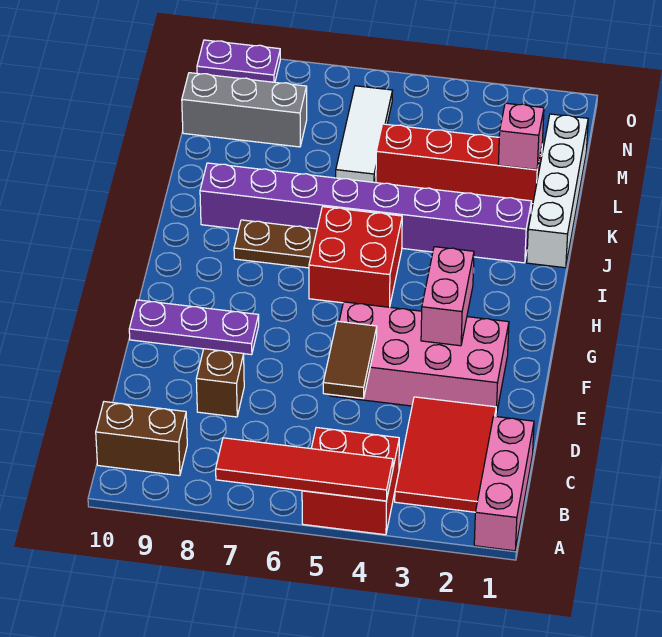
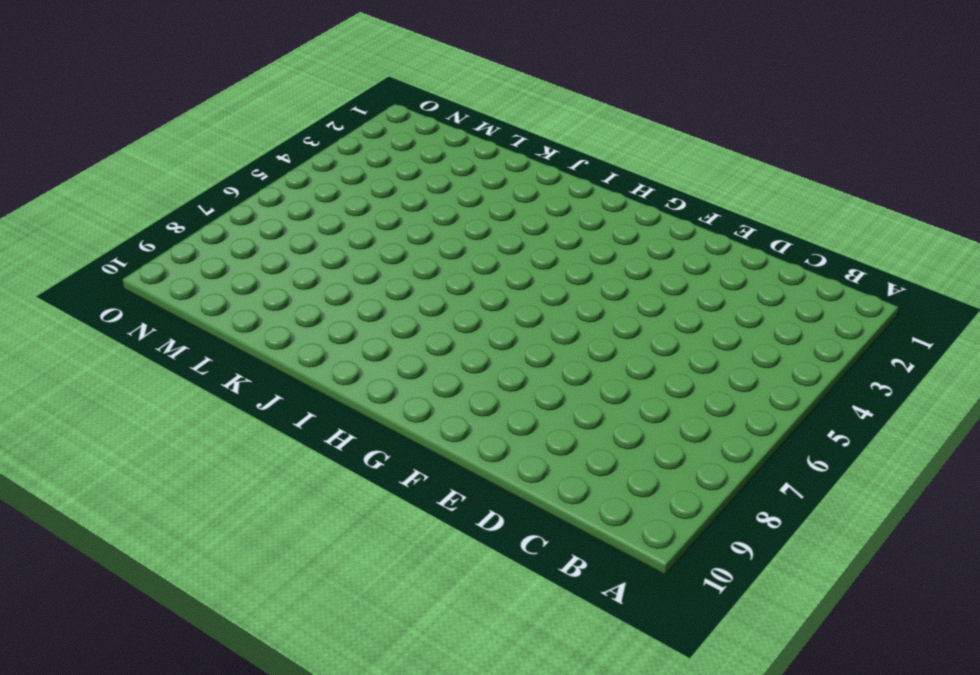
none -> pink 1x3 brick [474,416,534,551]
none -> red 2x2 brick [302,428,399,535]
none -> red 2x3 tile [395,397,496,512]

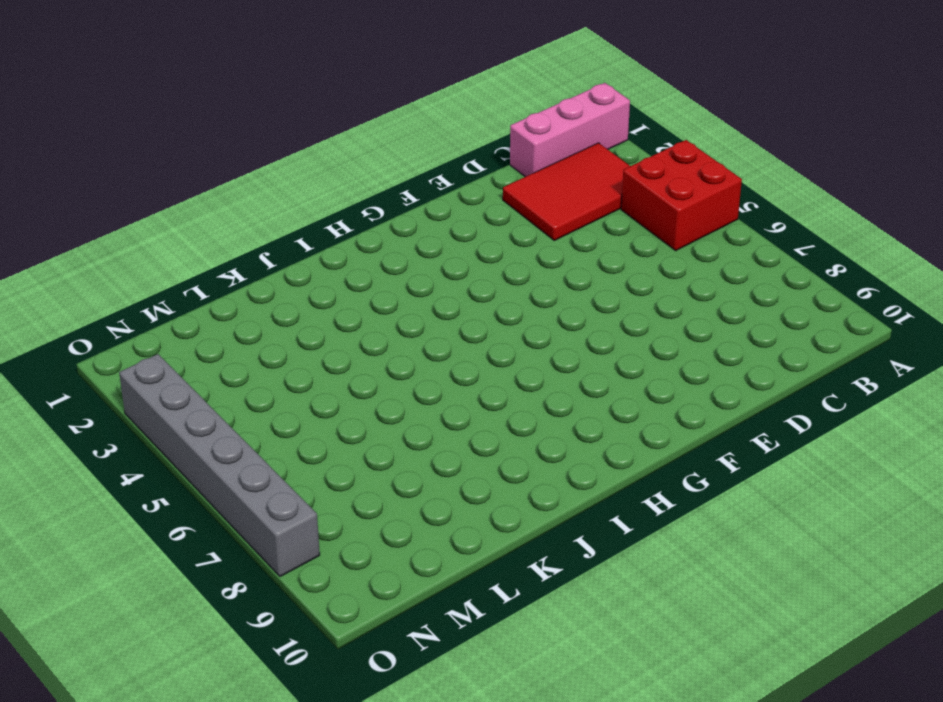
grey 1x6 brick [119,354,320,577] -> none
none -> brown 1x2 brick [96,402,187,476]
none -> brown 1x1 brick [196,349,244,417]
none -> pink 2x4 brick [330,302,509,415]

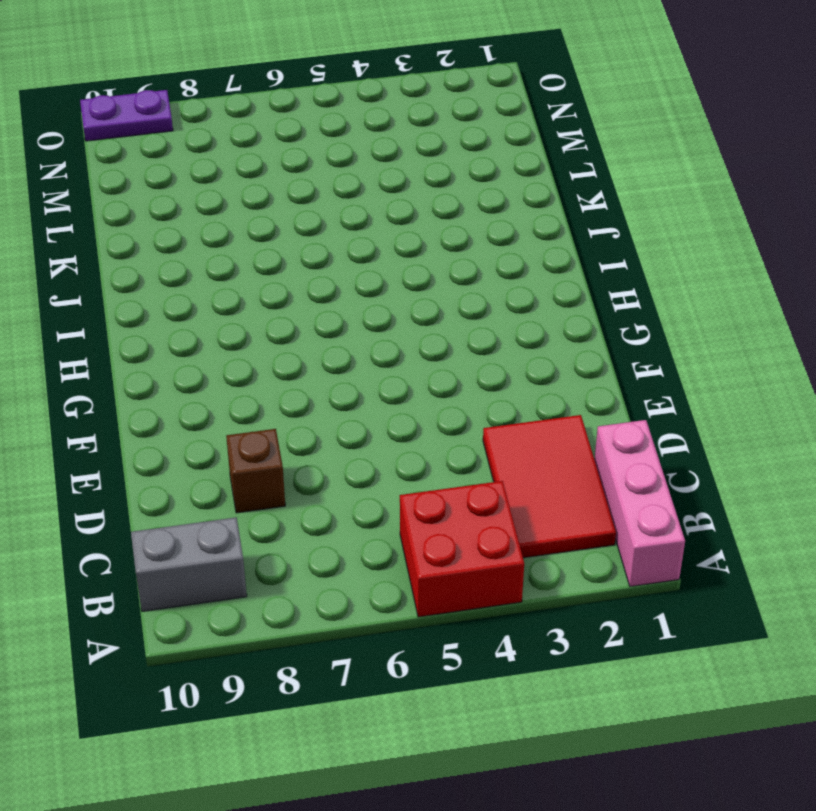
grey 1x2 brick [131,517,247,611] -> brown 1x2 brick [96,402,187,476]
none -> pink 2x4 brick [330,302,509,415]
none -> purple 1x3 plate [129,300,259,355]
none -> red 2x2 brick [309,207,402,307]

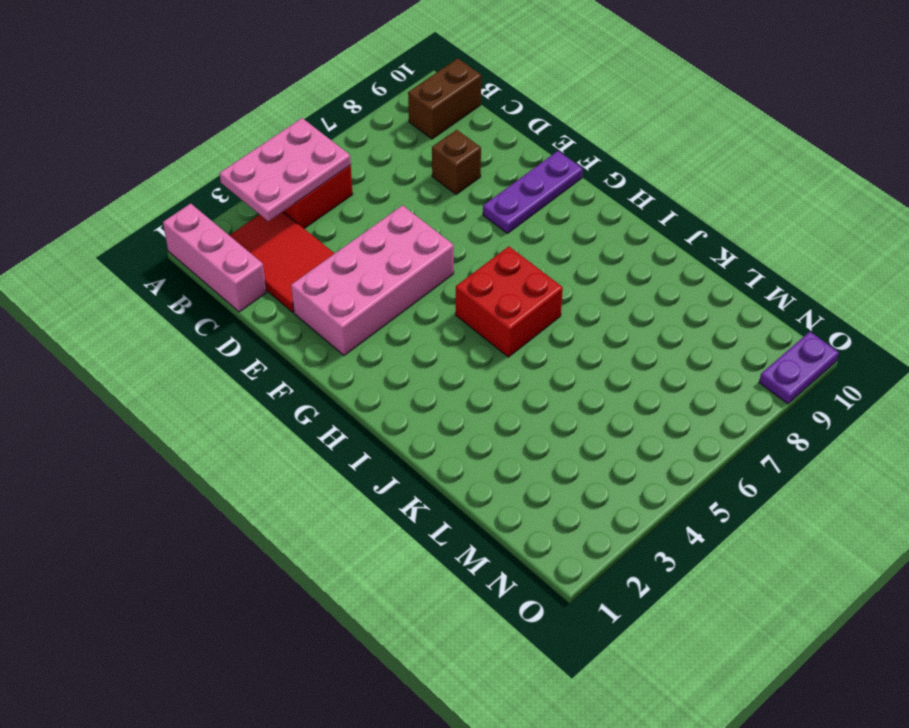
pink 2x3 plate [219,118,351,221] -> red 1x4 tile [216,438,393,501]
none -> brown 1x2 plate [234,220,317,268]
none -> white 1x4 brick [527,114,588,268]
none -> purple 1x8 brick [200,163,531,263]

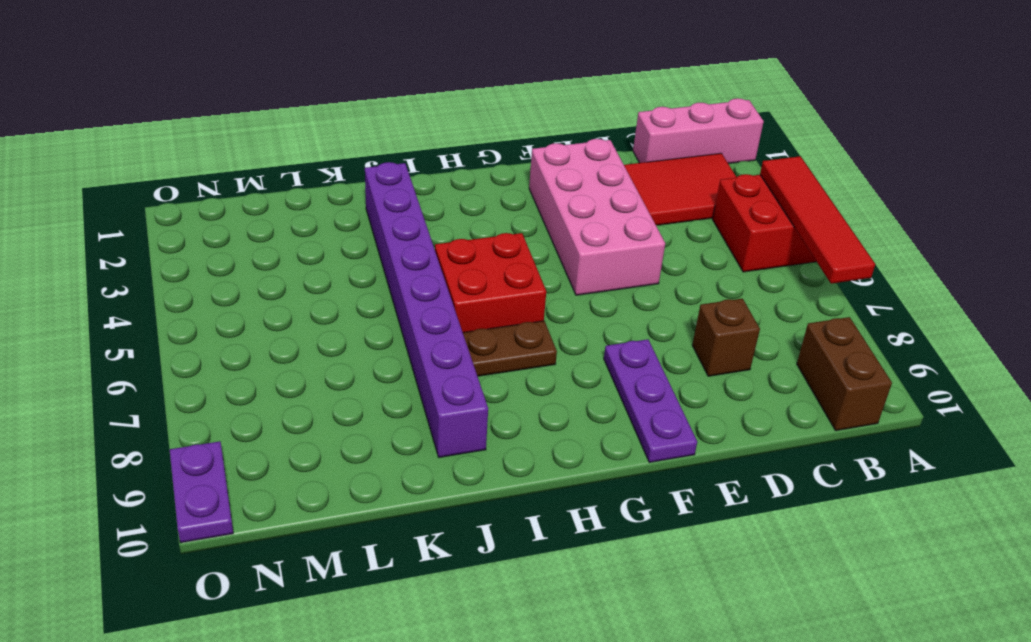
brown 1x2 plate [463,321,557,376] -> brown 1x2 plate turned to [234,220,317,268]
none -> white 1x4 brick [527,114,588,268]
none -> red 1x4 brick [376,124,542,204]
none -> white 1x3 tile [336,86,393,182]

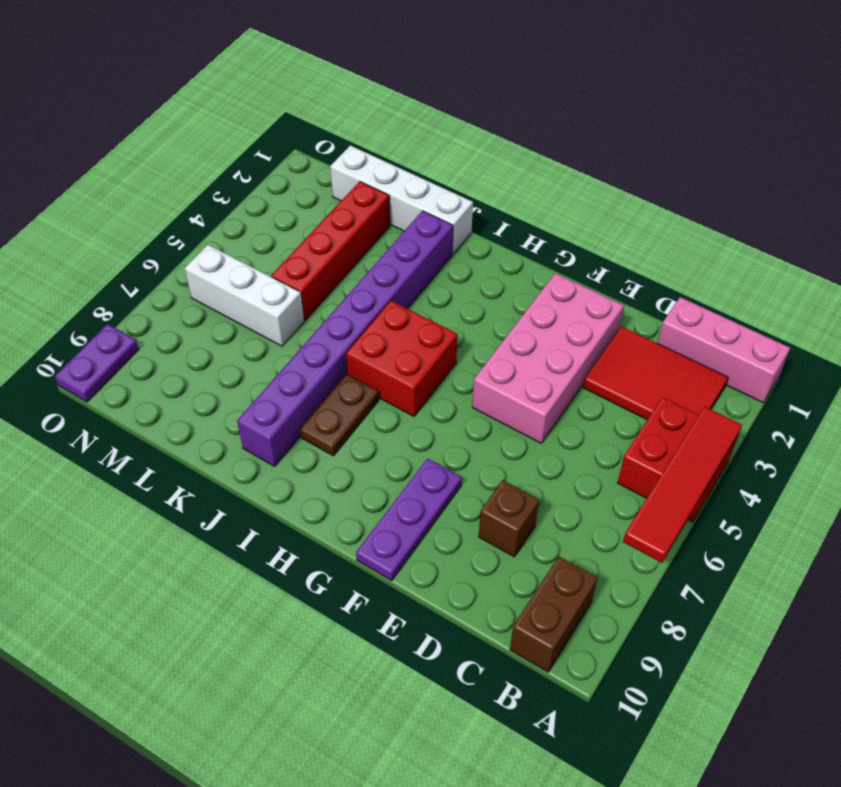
white 1x3 brick [185,245,304,346] -> white 1x3 tile [336,86,393,182]
none -> grey 1x3 brick [182,73,307,147]
none -> brown 1x2 tile [323,321,377,398]
none -> pink 1x2 brick [421,247,474,346]

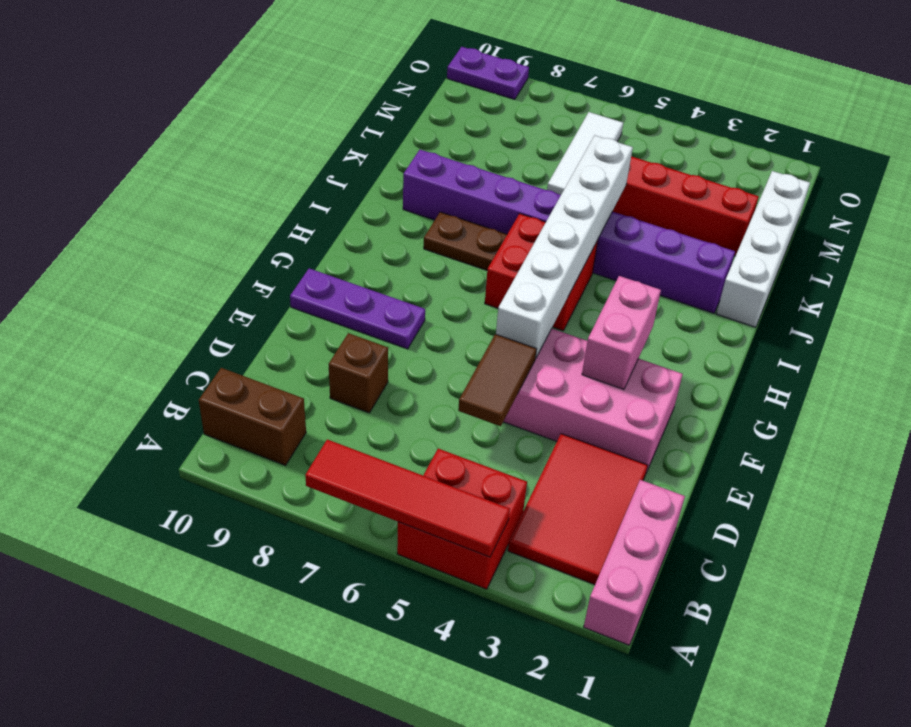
white 1x6 brick [496,135,633,358] -> none
none -> grey 1x3 brick [182,73,307,147]
none -> pink 1x1 brick [498,103,544,170]

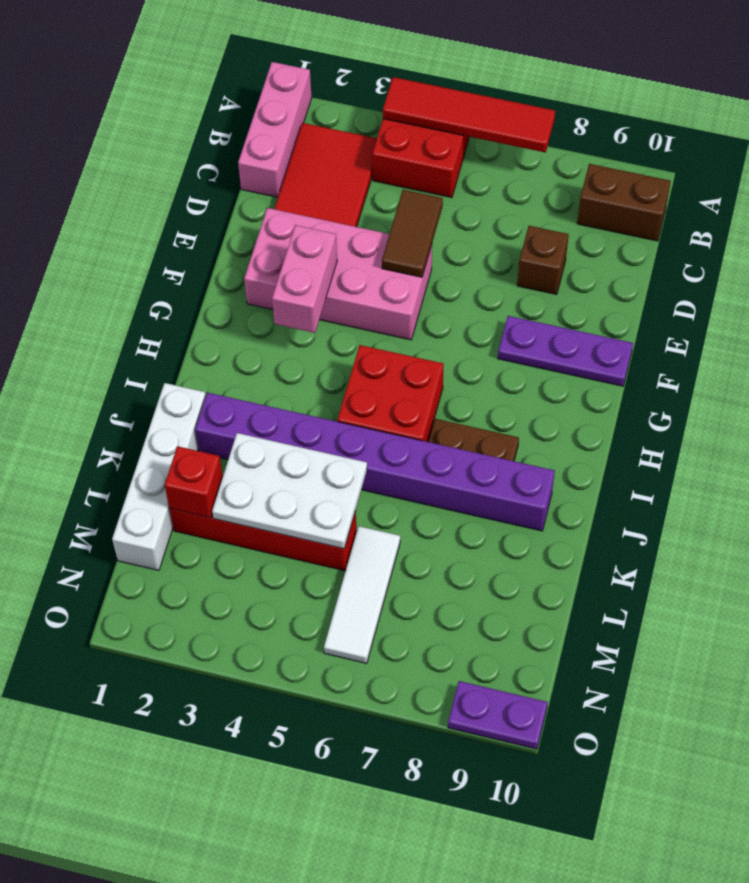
white 2x3 plate [212,433,367,549] -> none
red 1x1 brick [165,446,223,518] -> pink 1x1 brick [498,103,544,170]
none -> grey 1x3 brick [182,73,307,147]

